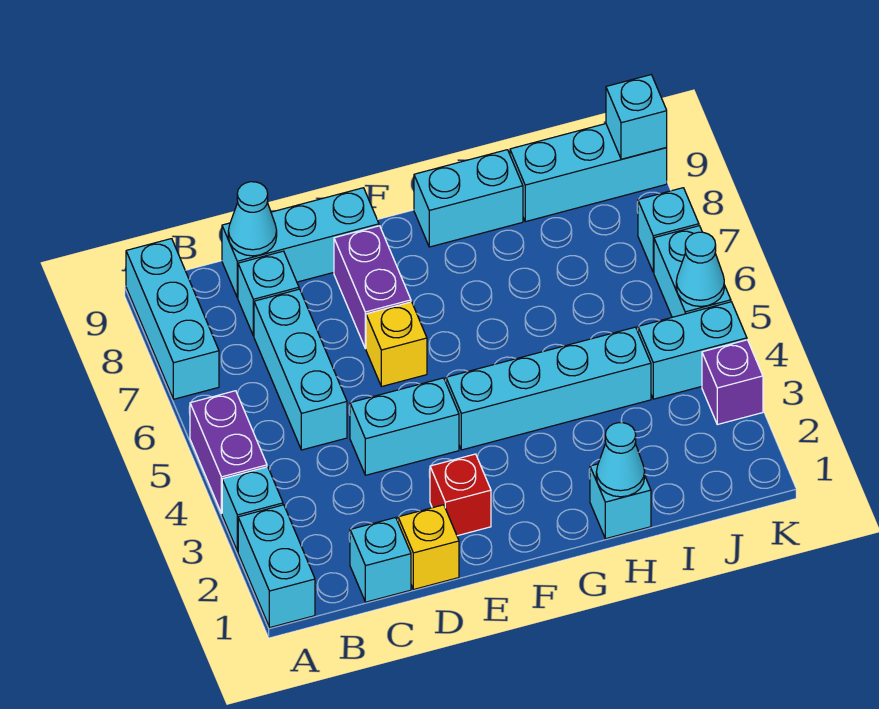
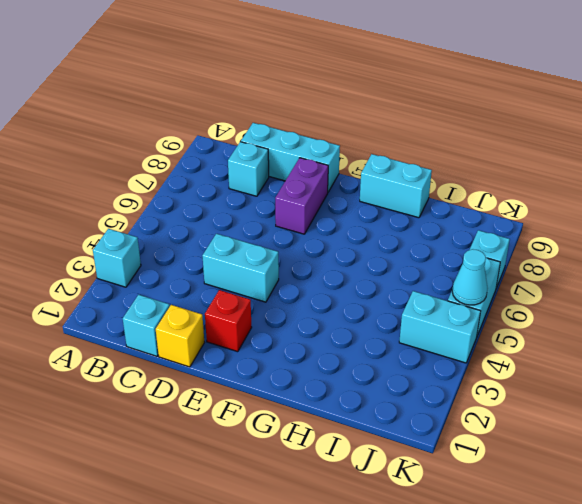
none -> cyan 1x2 brick [238,505,315,627]
none -> purple 1x2 brick [190,391,267,513]
none -> cyan 1x3 brick [126,239,219,399]

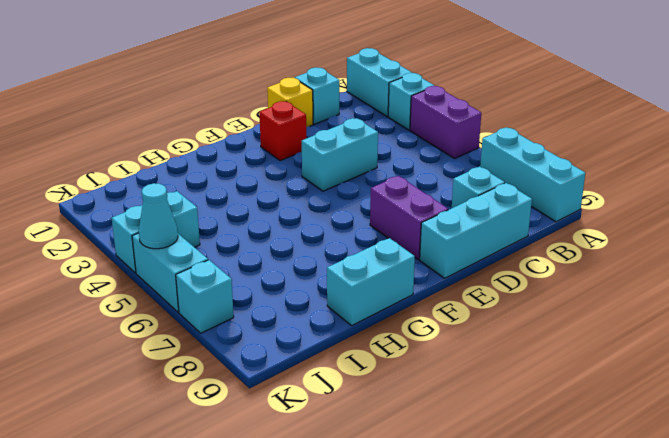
none -> cyan 1x3 brick [254,289,347,450]
none -> yellow 1x1 brick [366,302,427,387]
none -> cyan 1x4 brick [446,327,651,450]

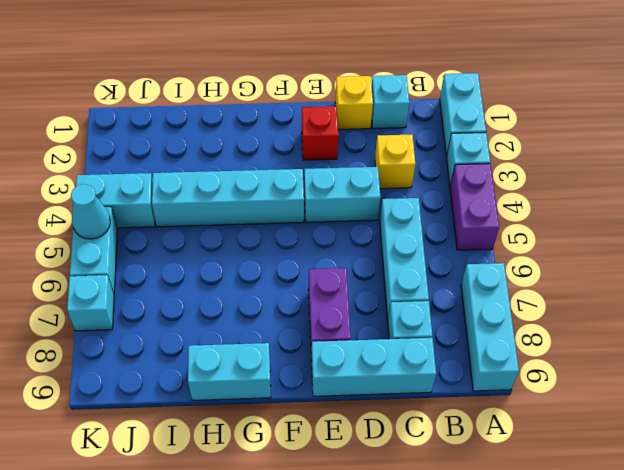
yellow 1x1 brick [375,135,415,189] -> yellow 1x1 brick moved to [366,302,427,387]
none -> cyan 1x1 brick [590,464,651,539]
none -> cyan 1x3 brick [510,124,667,222]
none -> purple 1x1 brick [702,340,763,424]

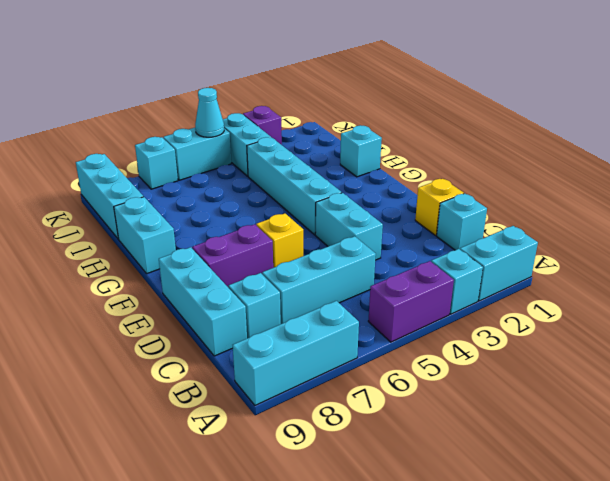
none -> red 1x1 brick [430,454,491,536]
none -> cyan 1x1 cone [228,182,277,256]
none -> cyan 1x1 cone [596,423,645,497]

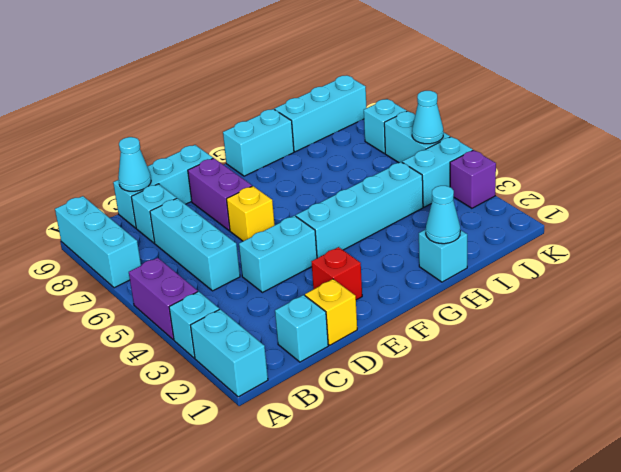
none -> cyan 1x1 brick [606,75,667,159]

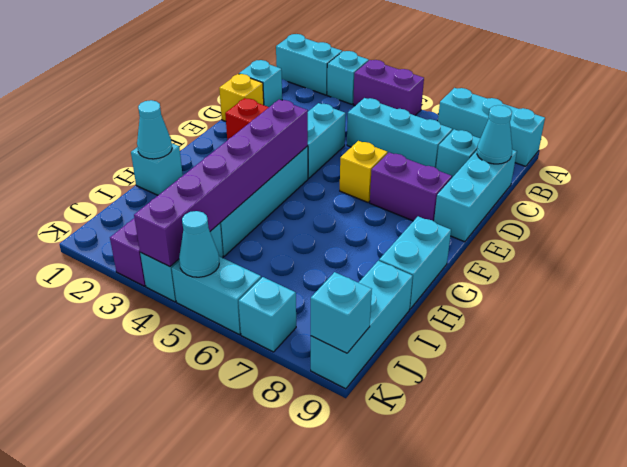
purple 1x6 brick [134,100,308,267] -> none

